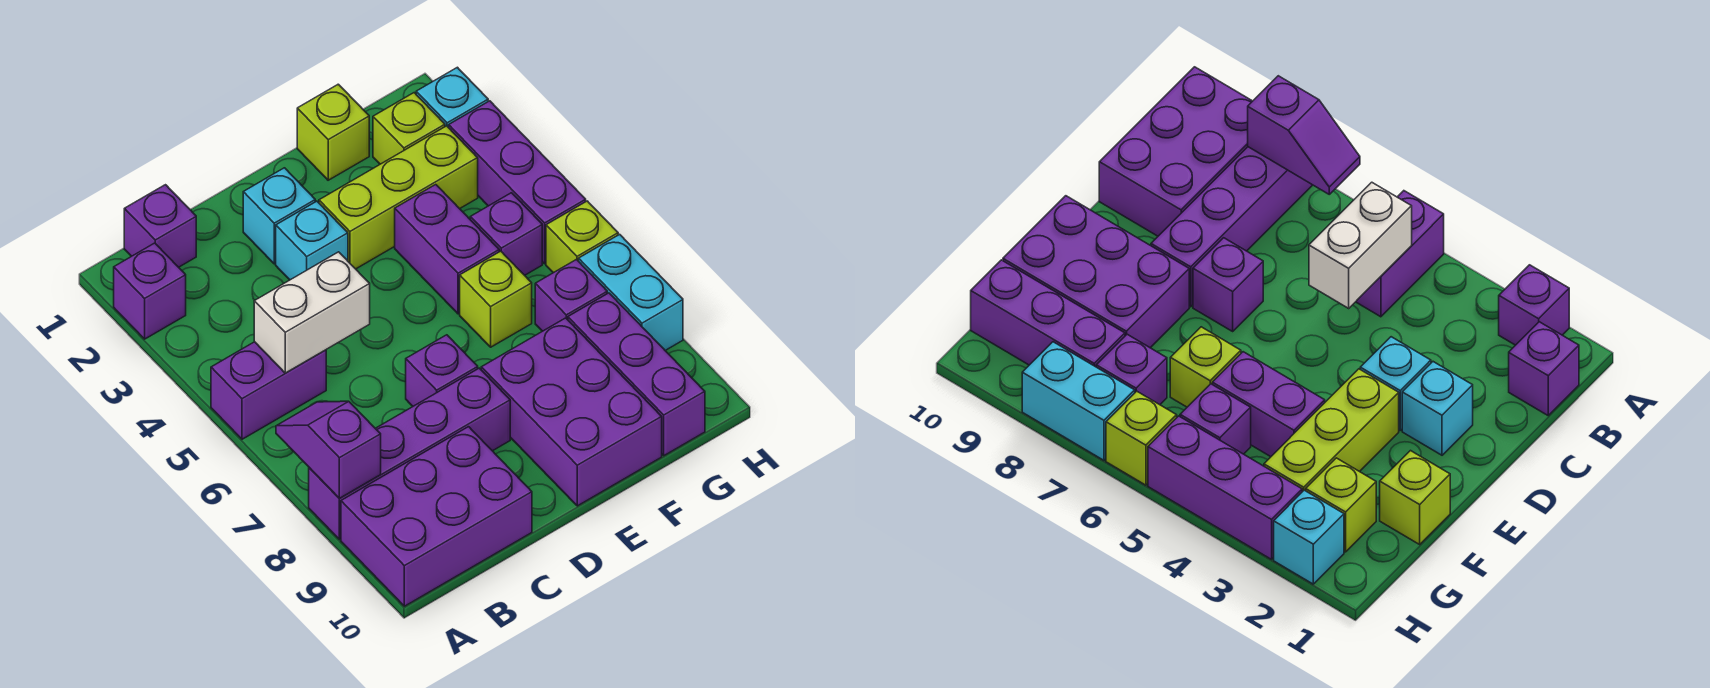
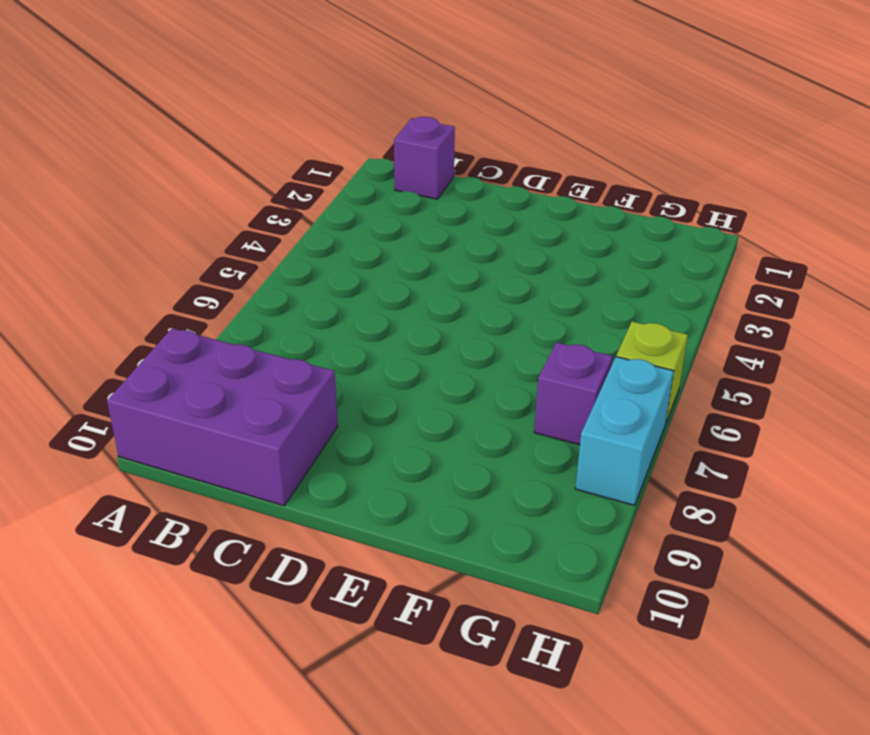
none -> purple 1x1 brick [114,243,186,339]
none -> purple 1x2 brick [211,342,326,439]
none -> purple 1x4 brick [309,368,510,540]

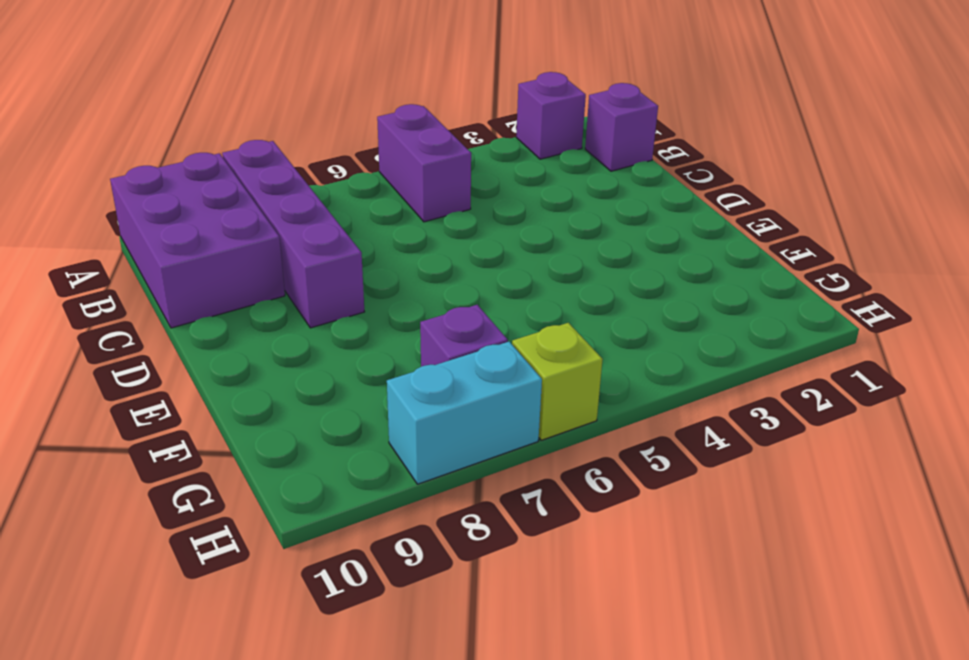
none -> cyan 1x1 brick [243,168,315,264]
none -> cyan 1x1 brick [276,201,348,280]
none -> purple 1x1 brick [406,335,478,406]

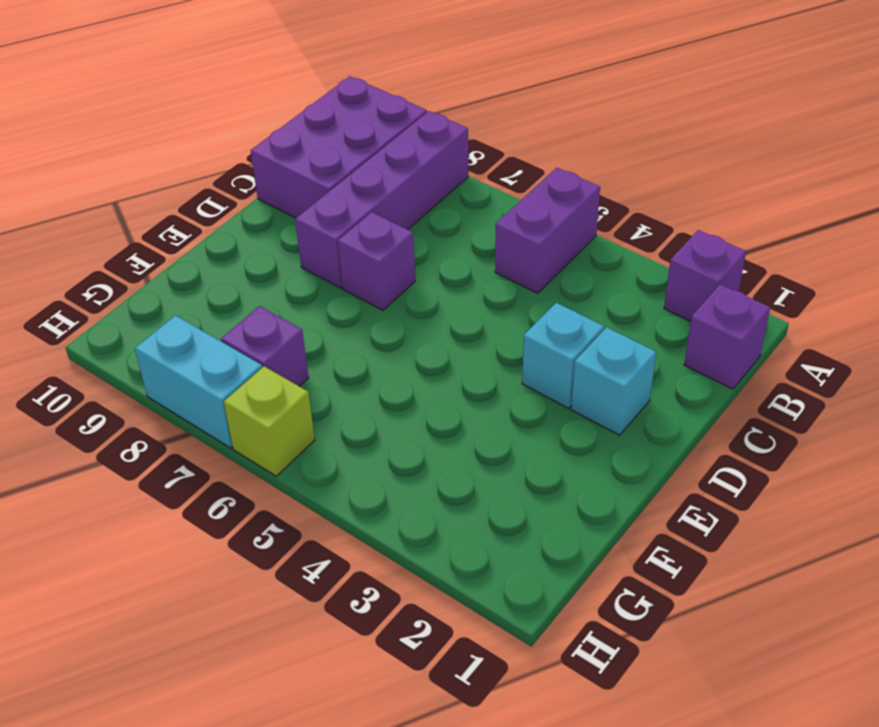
none -> lime 1x3 brick [319,126,478,269]
none -> purple 2x3 brick [481,318,662,506]
none -> lime 1x1 brick [297,84,369,180]

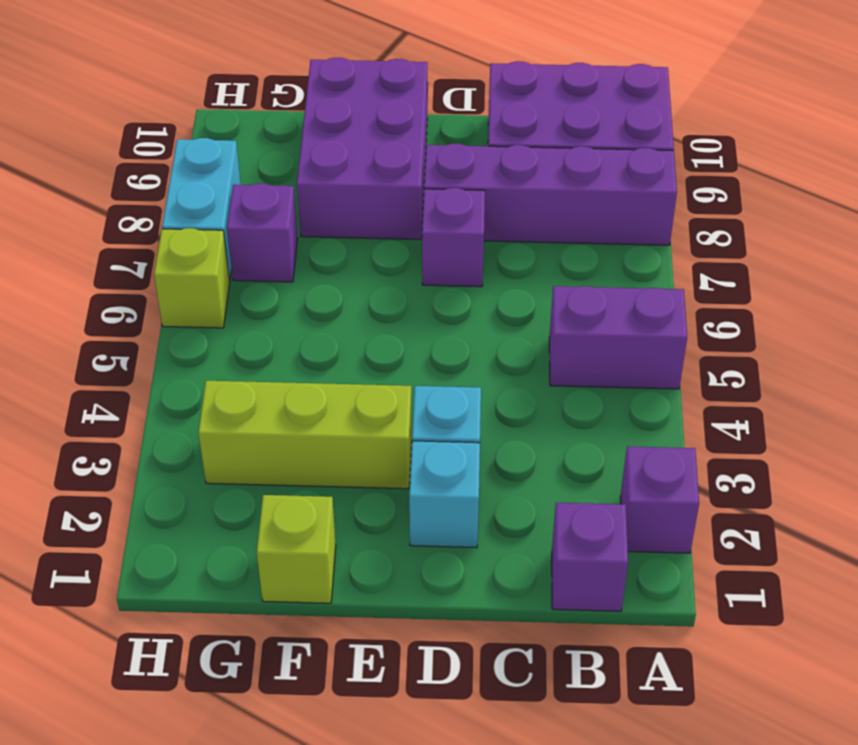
none -> purple 1x2 brick [395,185,499,314]
none -> lime 1x1 brick [460,251,532,347]
none -> lime 1x1 brick [373,93,445,164]

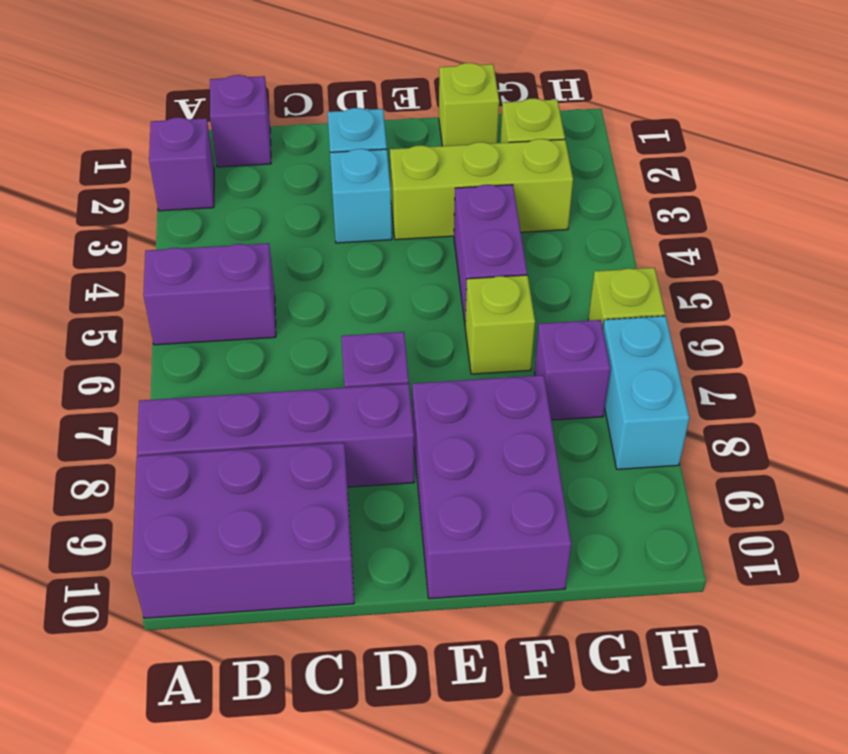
none -> purple 1x1 brick [470,193,542,275]
none -> purple 1x3 brick [568,293,705,456]
none -> cyan 1x1 brick [416,67,488,128]

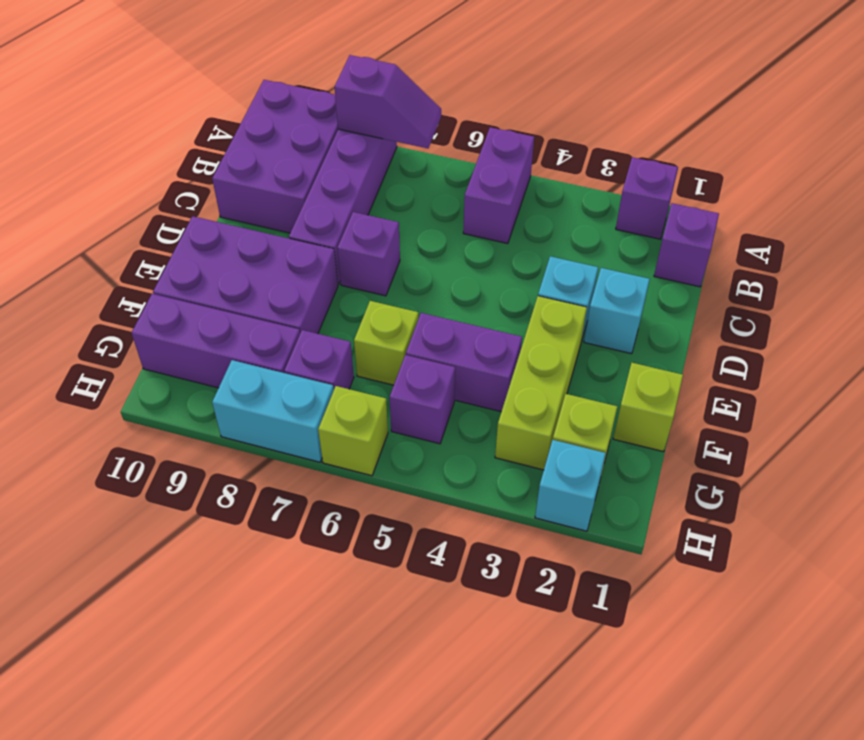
none -> purple 1x3 brick [449,101,586,264]
none -> white 1x2 brick [254,252,370,373]

